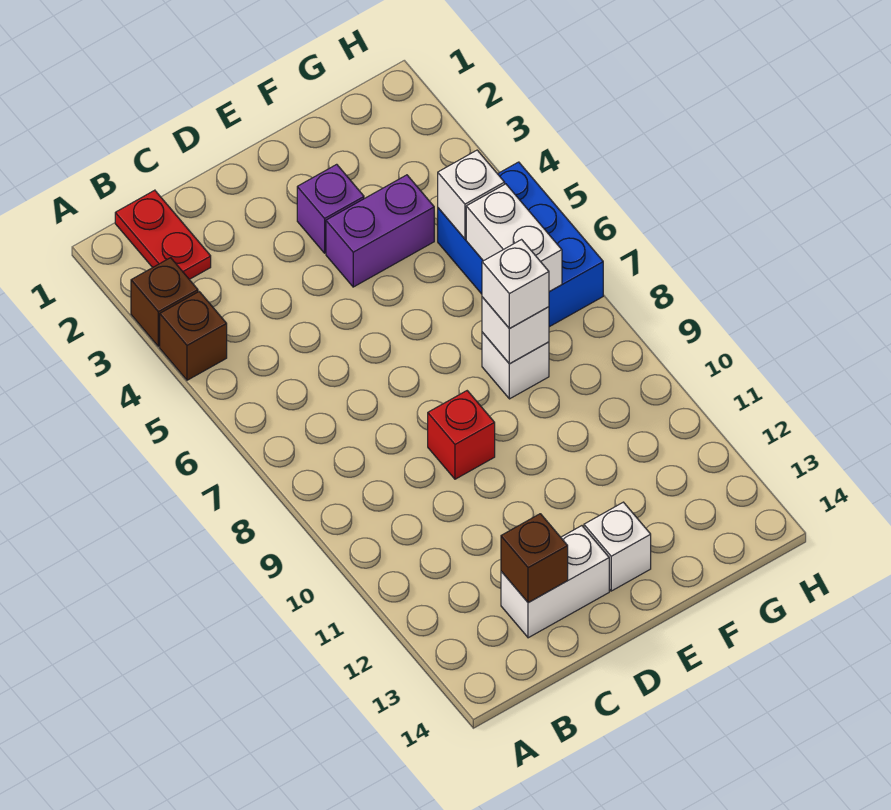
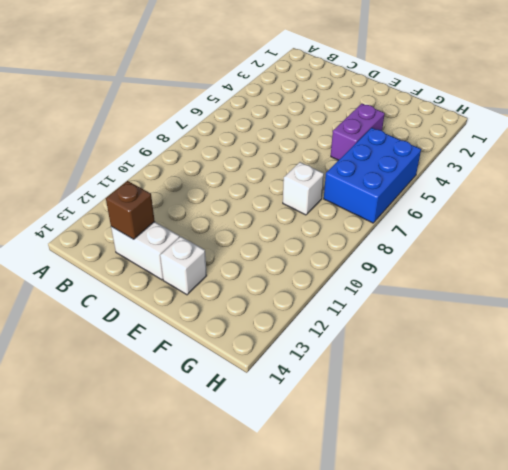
purple 1x2 brick [331,104,385,160] -> purple 1x2 brick turned to [326,175,434,287]
none -> brown 1x1 brick [131,258,198,347]
none -> brown 1x1 brick [160,292,227,380]
none -> red 1x2 plate [115,190,211,279]

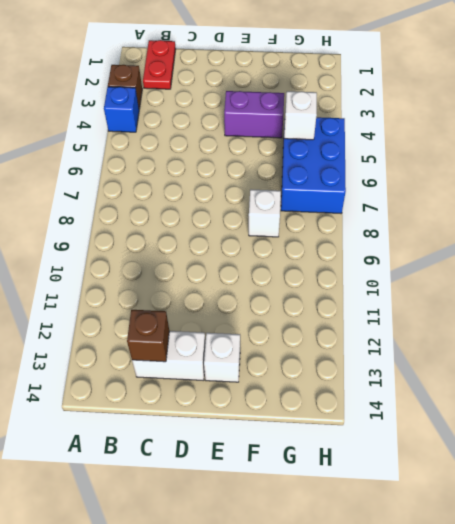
blue 1x1 brick [104,87,139,132] -> brown 1x1 brick [160,292,227,380]
none -> red 1x1 brick [428,391,495,479]
none -> purple 1x1 brick [297,164,364,253]
none -> white 1x1 brick [482,297,549,364]

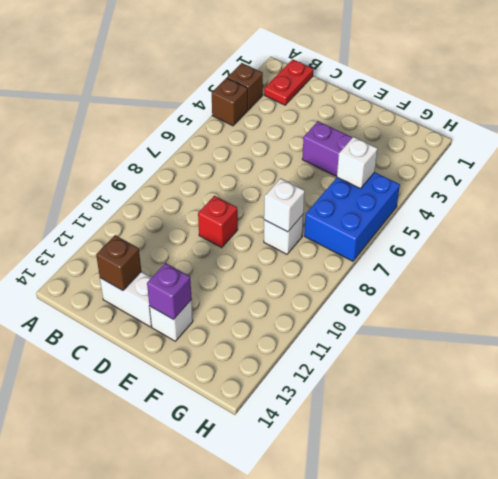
purple 1x1 brick [147,263,192,320] -> purple 1x1 brick moved to [297,164,364,253]
none -> white 1x2 brick [466,184,562,291]
none -> white 1x1 brick [482,240,549,329]

